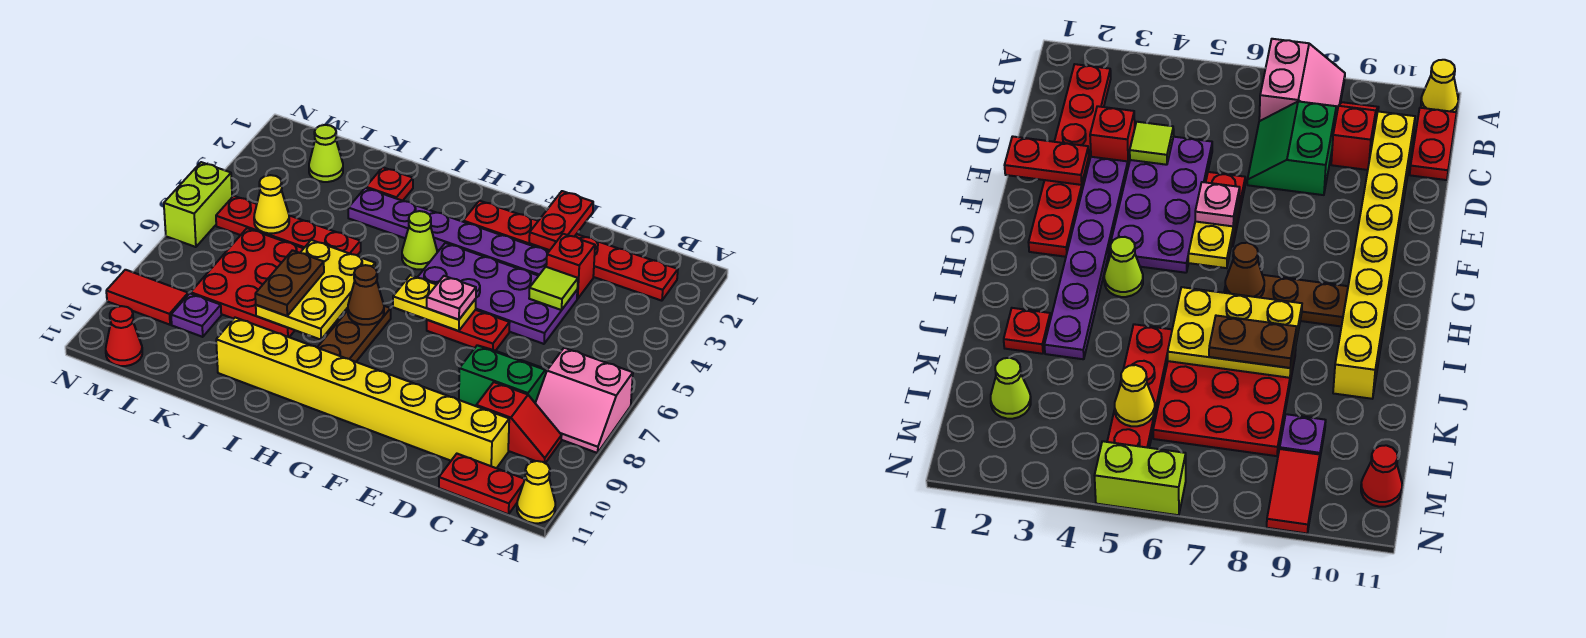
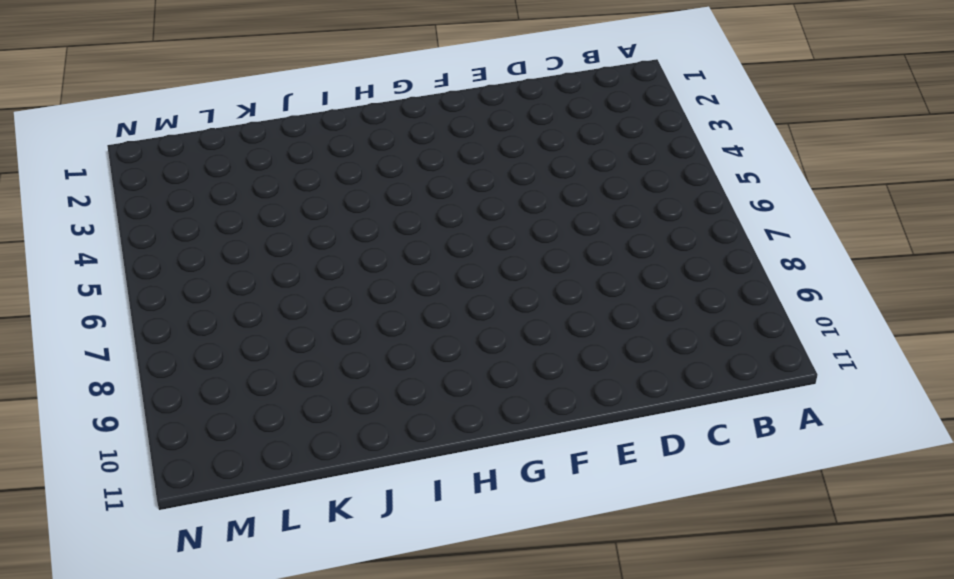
none -> pink 2x2 slope [535,348,633,453]
none -> yellow 1x1 cone [517,461,555,523]
none -> red 1x6 plate [463,201,678,301]

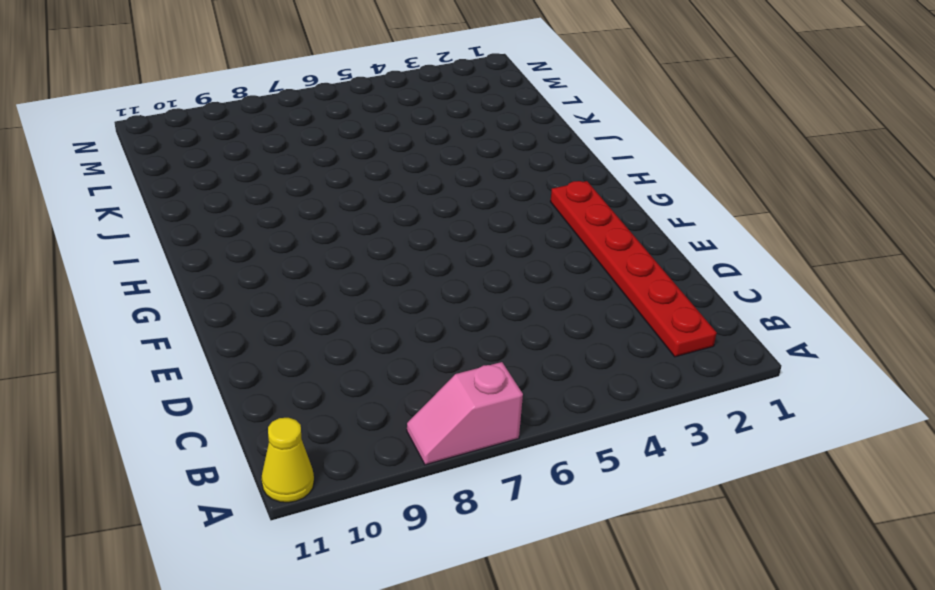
pink 1x2 slope [407,362,523,465] -> pink 2x2 slope [535,348,633,453]
none -> red 1x2 slope [476,382,562,463]
none -> red 1x2 plate [439,454,525,514]
none -> green 2x2 slope [459,345,547,406]

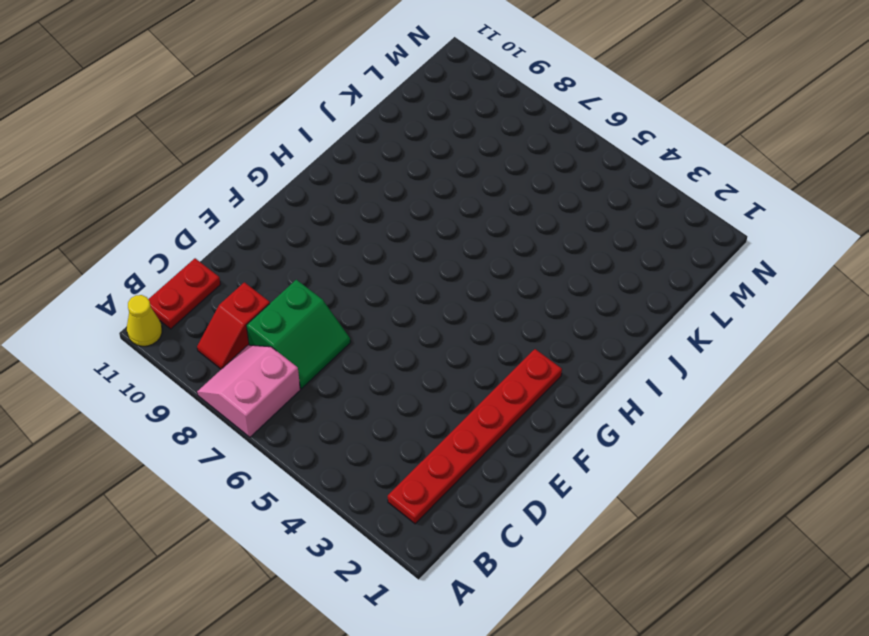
none -> yellow 1x8 brick [216,318,509,468]
none -> red 1x1 brick [546,234,595,299]
none -> purple 2x4 plate [417,243,577,344]

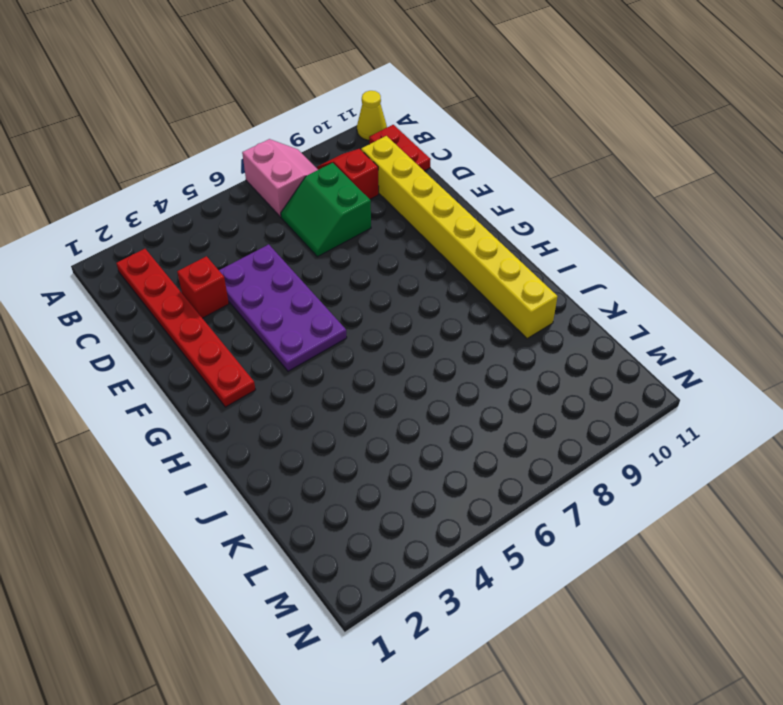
none -> purple 1x6 plate [348,188,548,276]
none -> red 1x2 plate [427,310,510,351]
none -> lime 1x1 cone [402,211,437,269]

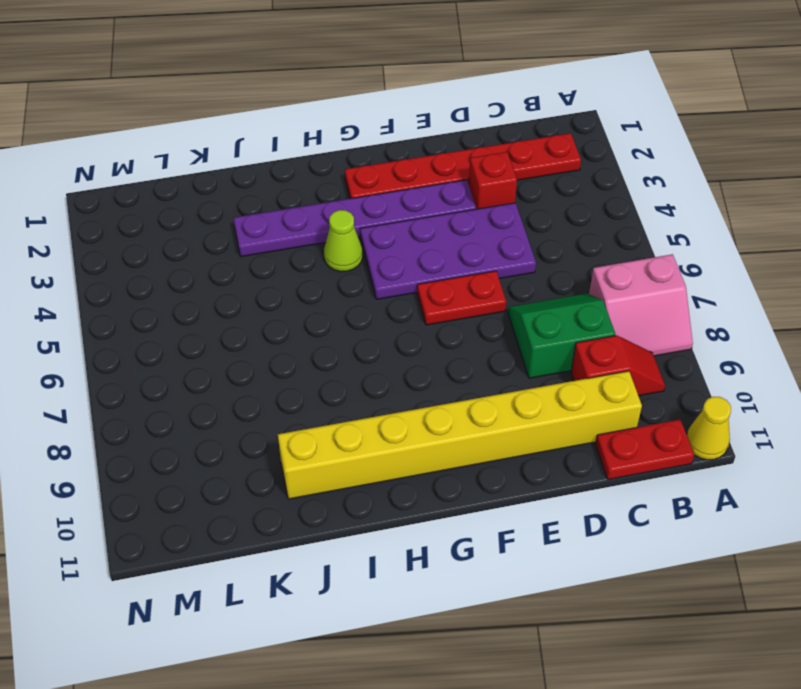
none -> brown 1x3 plate [317,306,391,362]
none -> red 1x1 plate [366,167,413,201]
none -> red 1x4 plate [216,196,361,255]

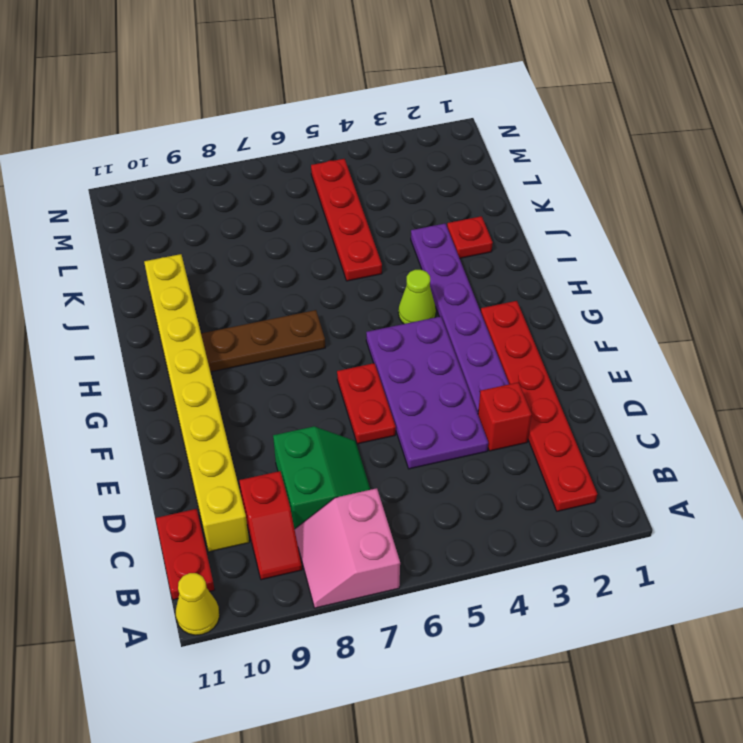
none -> red 3x3 plate [191,228,304,337]
none -> lime 1x1 cone [309,125,343,182]
none -> purple 1x1 plate [171,293,221,337]

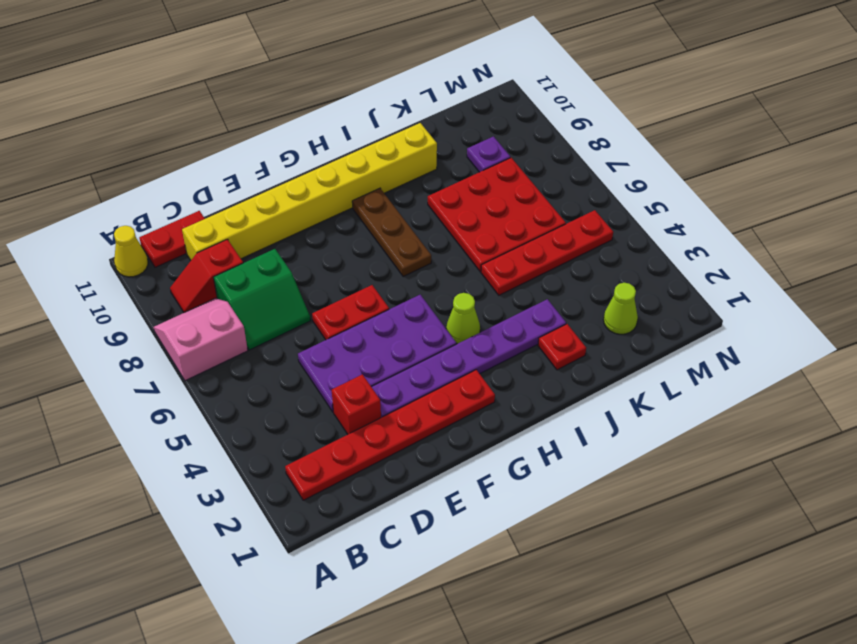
none -> red 1x2 tile [106,270,188,325]
none -> red 1x1 cone [106,306,142,366]
none -> lime 1x2 brick [164,162,232,247]

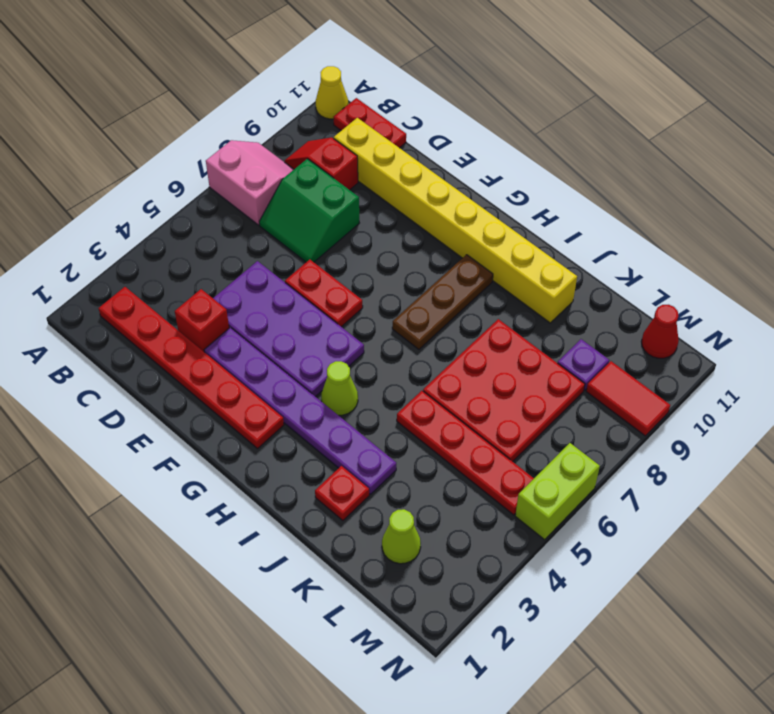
none -> lime 1x1 tile [529,267,578,310]
none -> red 1x2 plate [529,191,593,250]
none -> yellow 1x2 plate [393,275,476,331]

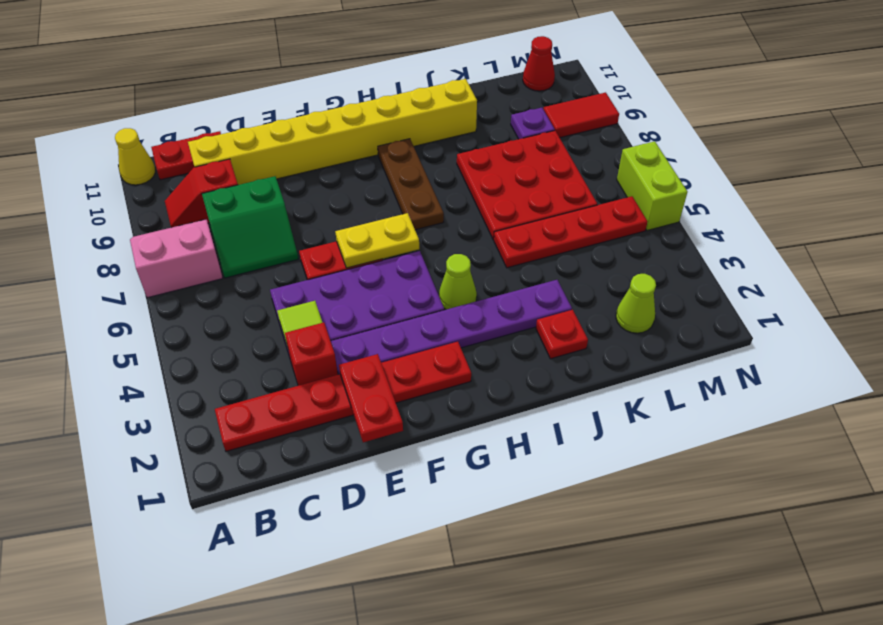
none -> brown 1x1 cone [348,265,384,325]
none -> yellow 2x3 plate [256,240,375,340]
none -> yellow 1x1 cone [254,175,289,233]

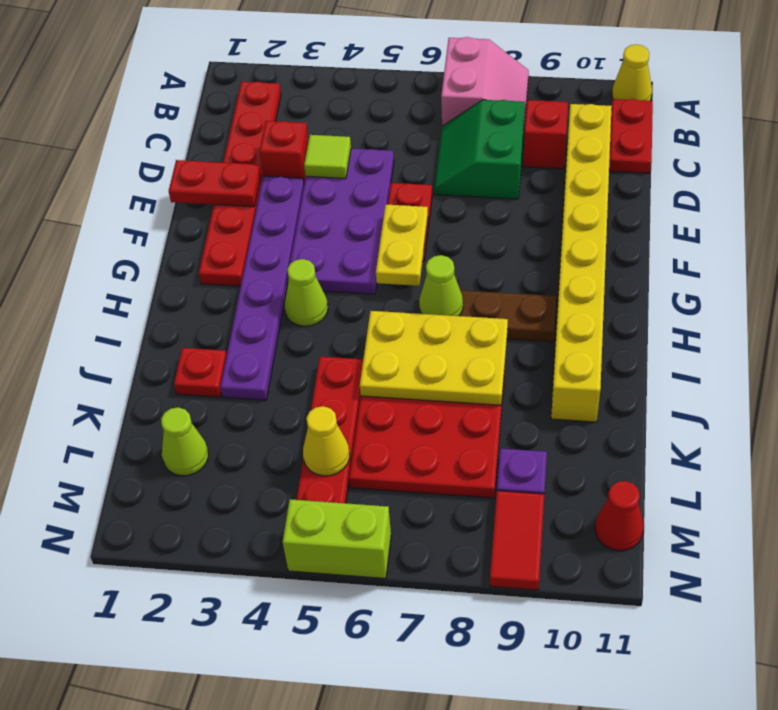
lime 1x1 cone [419,255,463,316] -> brown 1x1 cone [348,265,384,325]
none -> pink 1x1 plate [427,276,476,320]
none -> brown 1x2 plate [255,250,324,316]

